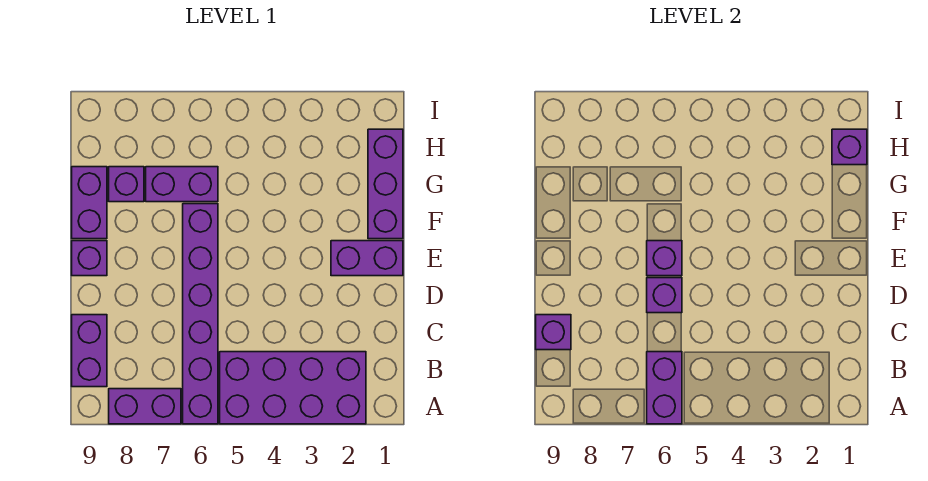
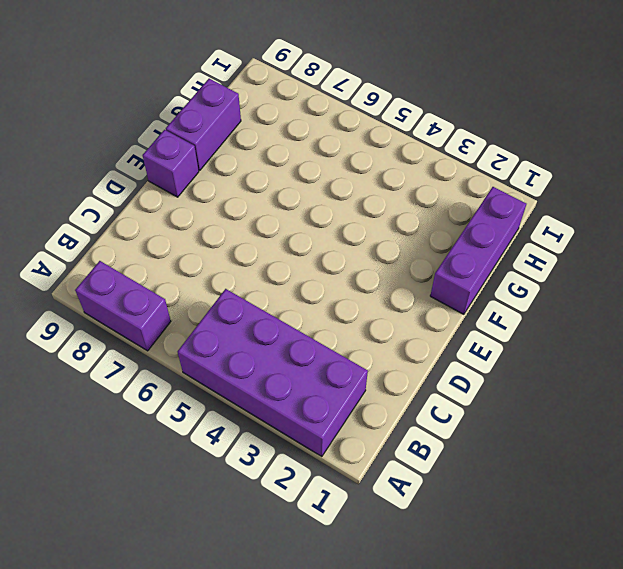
none -> purple 1x6 brick [183,204,218,424]
none -> purple 1x2 brick [72,315,107,387]
none -> purple 1x2 brick [331,241,403,276]

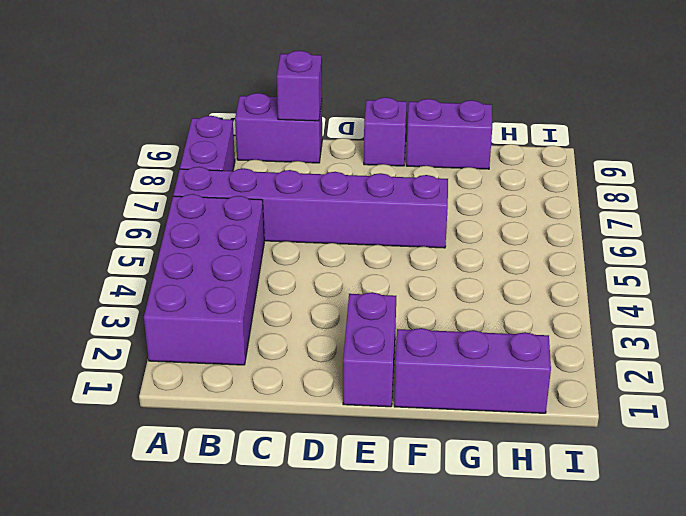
none -> purple 1x2 brick [146,167,218,202]
none -> purple 1x1 brick [109,167,144,202]
none -> purple 1x2 brick [647,352,682,424]

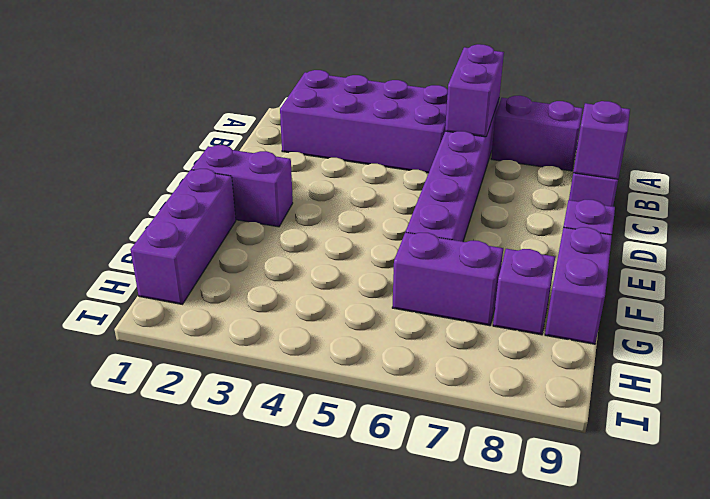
none -> purple 1x1 brick [647,278,682,313]
none -> purple 1x1 brick [647,241,682,276]
none -> purple 1x1 brick [832,129,867,165]

